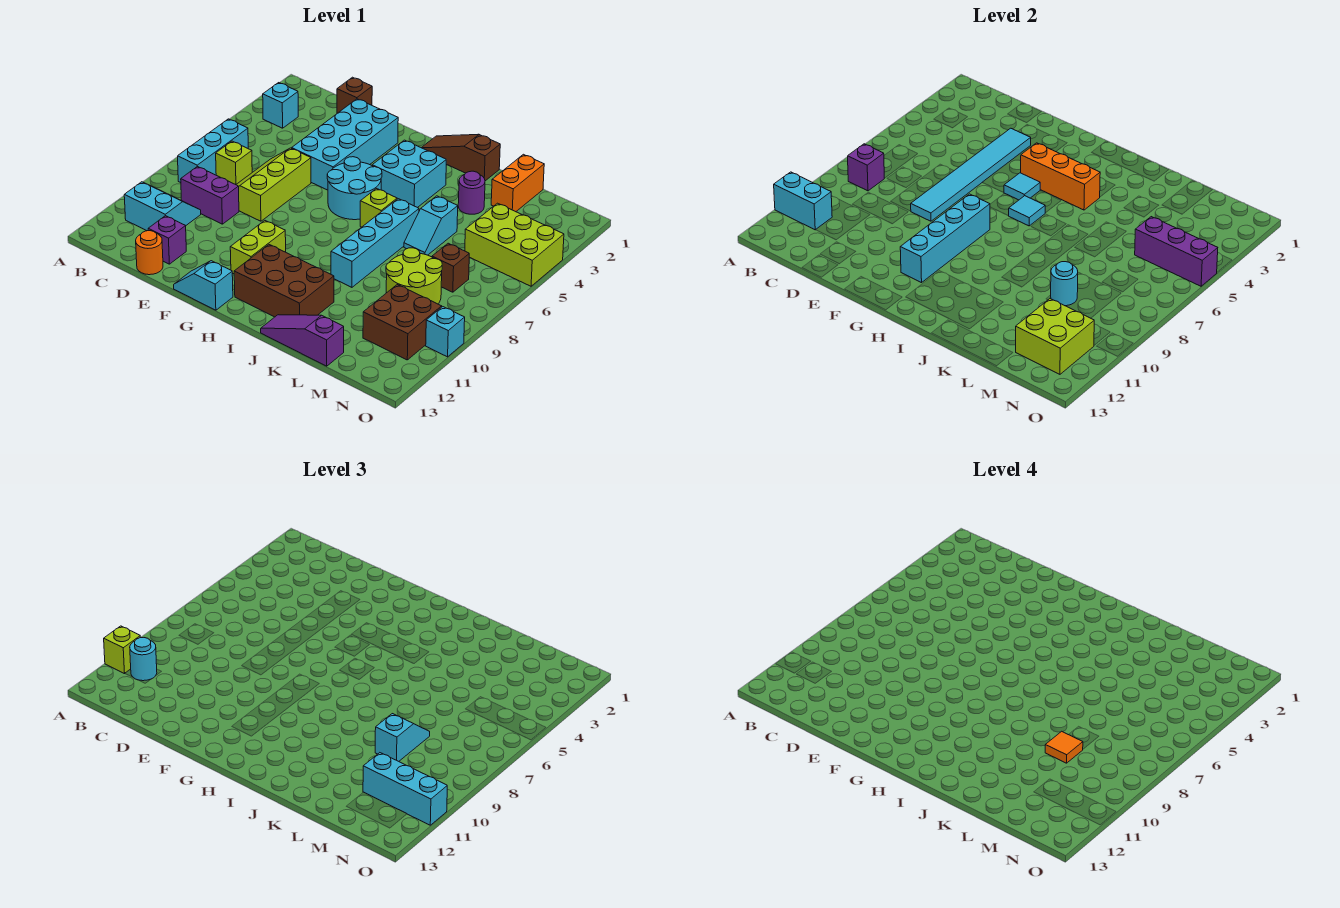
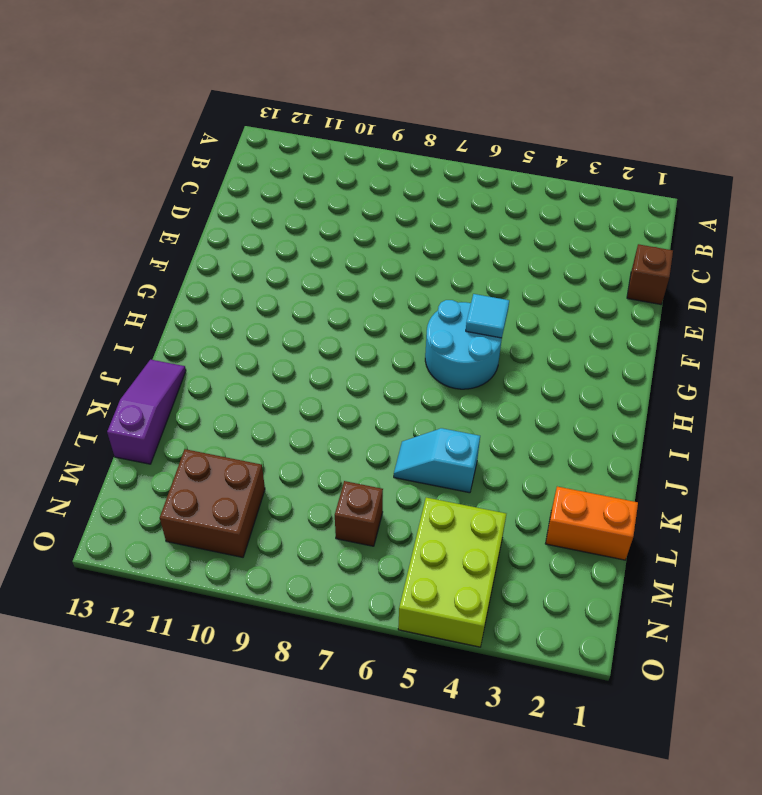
none -> cyan 1x1 brick [263,83,298,128]
none -> cyan 1x3 brick [178,119,248,183]
none -> cyan 2x2 slope [124,182,201,231]
none -> lime 1x1 brick [216,141,252,185]

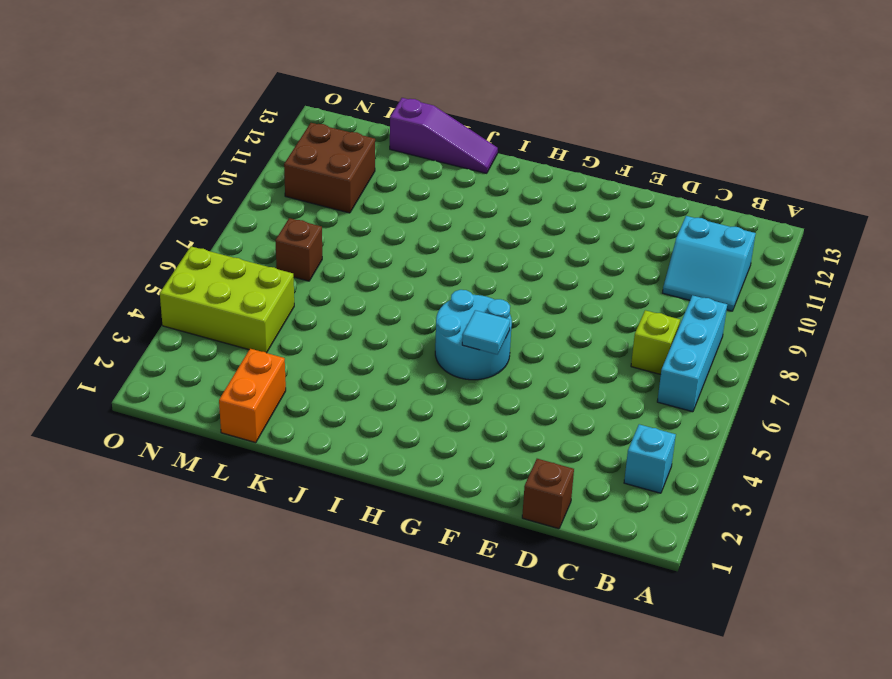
none -> purple 1x2 brick [181,166,239,224]
none -> lime 2x3 slope [236,148,311,221]
none -> purple 1x1 brick [148,216,186,264]
none -> orange 1x1 round brick [136,231,163,275]

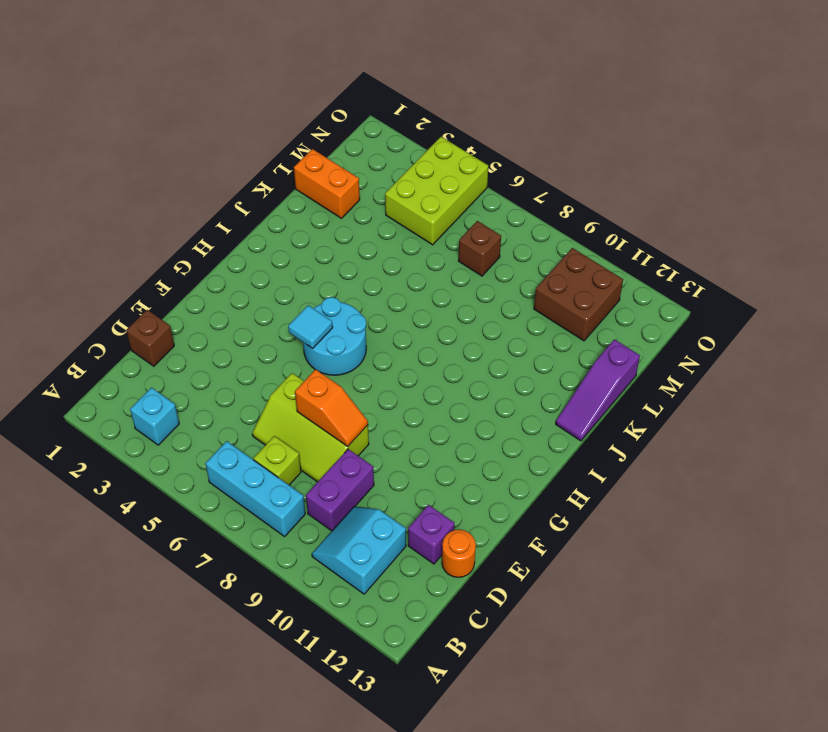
orange 1x2 slope [295,369,368,446] -> cyan 1x6 tile [911,128,1031,221]
none -> cyan 2x4 brick [292,99,398,190]
none -> cyan 1x2 slope [174,261,233,310]
none -> lime 1x2 brick [230,221,286,274]
none -> brown 1x3 slope [421,134,500,181]

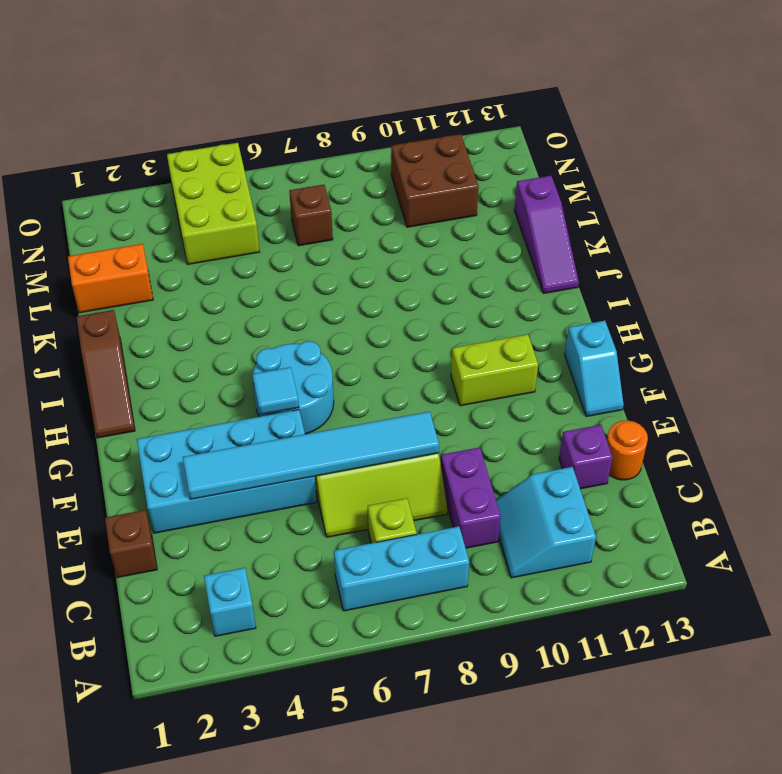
none -> cyan 2x2 brick [372,140,446,208]
none -> brown 2x3 brick [234,245,334,317]
none -> lime 1x1 brick [360,189,397,227]
none -> cyan 1x4 brick [331,199,419,287]

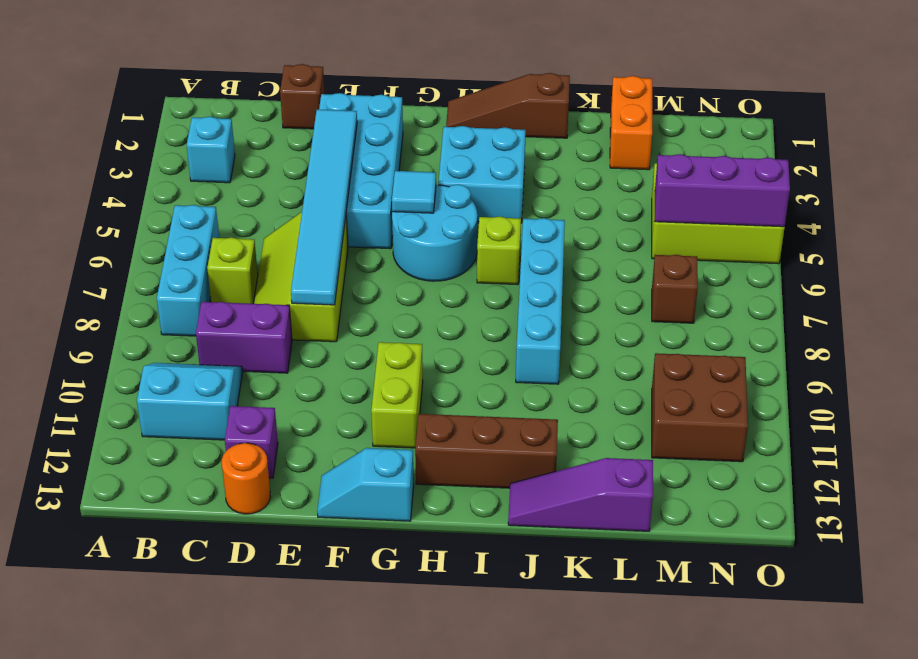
brown 1x3 brick [415,414,558,488] -> brown 2x3 brick [234,245,334,317]
none -> purple 1x1 round brick [458,171,485,214]
none -> cyan 1x2 slope [404,196,458,255]
none -> lime 2x2 round brick [386,248,442,304]
none -> cyan 1x1 brick [426,307,465,357]

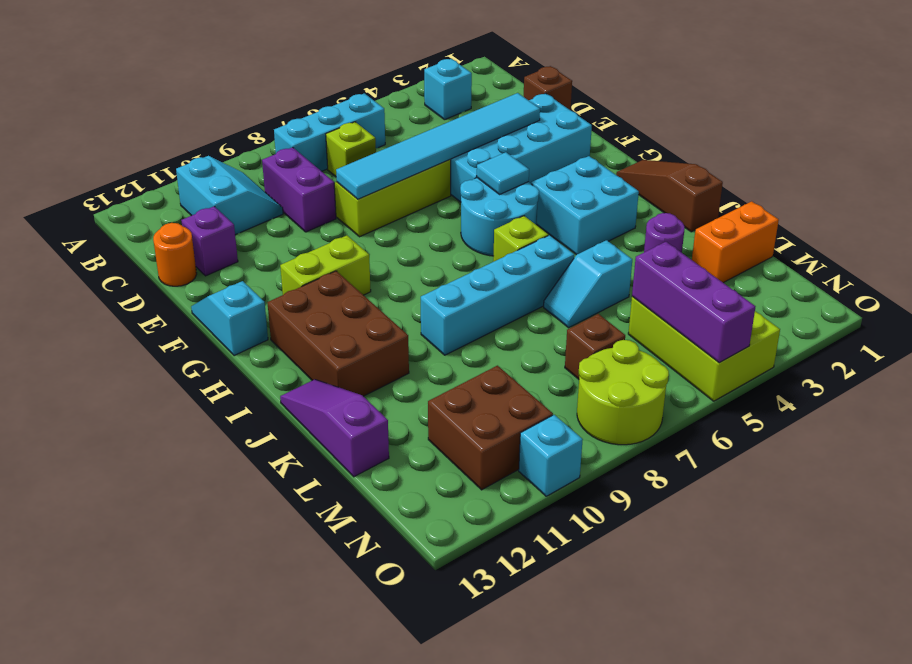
lime 2x2 round brick [577,340,669,445] -> lime 2x2 round brick moved to [386,248,442,304]
none -> cyan 1x2 brick [774,172,832,230]
none -> purple 1x1 brick [848,144,884,191]
none -> orange 1x3 brick [1021,143,1100,210]
none -> cyan 1x4 brick [900,194,990,283]

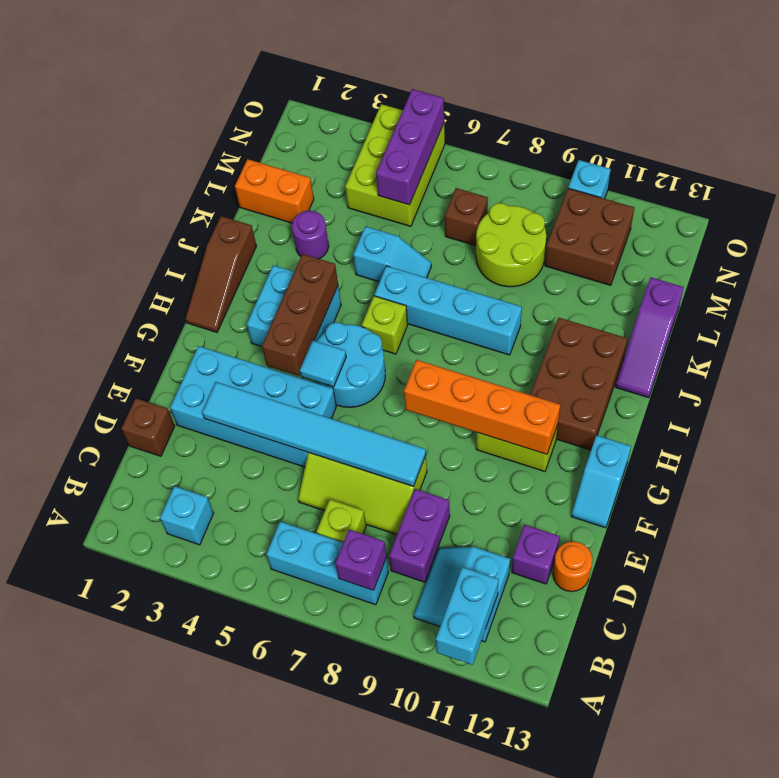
brown 1x3 brick [262,254,338,376] -> orange 1x3 brick [1021,143,1100,210]
orange 1x4 brick [404,360,560,454] -> cyan 1x4 brick [900,194,990,283]
none -> cyan 1x1 tile [1009,196,1045,226]
none -> cyan 1x1 round brick [1051,262,1078,306]
none -> lime 2x2 brick [1016,299,1094,374]
none -> lime 1x1 brick [104,626,140,674]

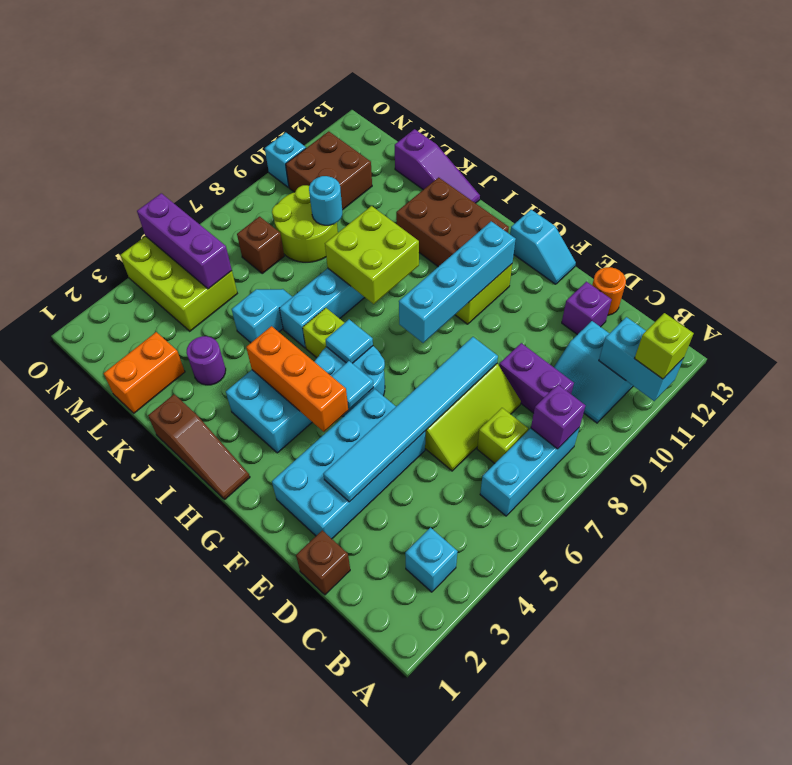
lime 2x2 brick [325,206,419,304] -> lime 2x2 brick moved to [1016,299,1094,374]
none -> cyan 1x1 round brick [130,638,157,681]
none -> cyan 1x2 slope [375,714,430,761]
none -> cyan 1x3 brick [363,753,447,825]
none -> orange 1x1 tile [1045,731,1083,763]

